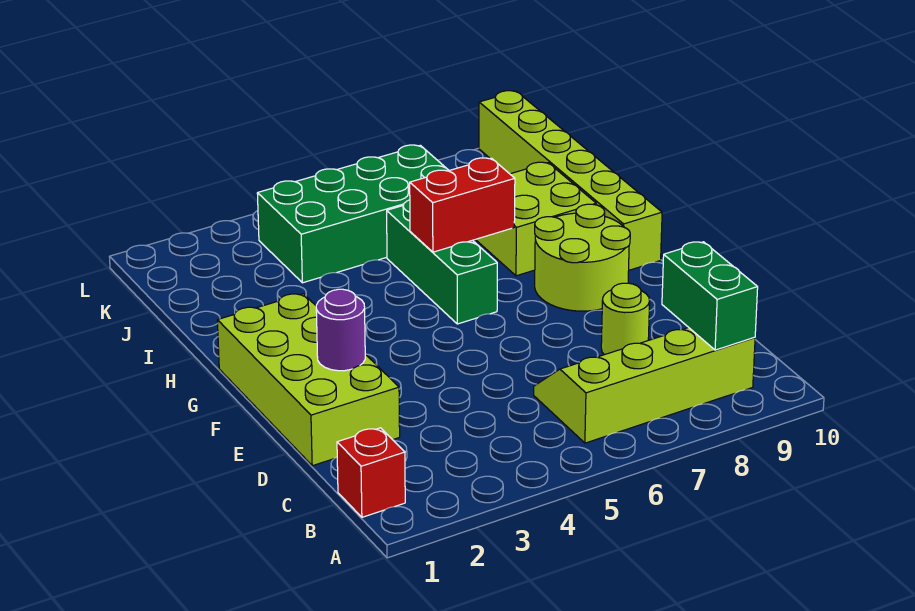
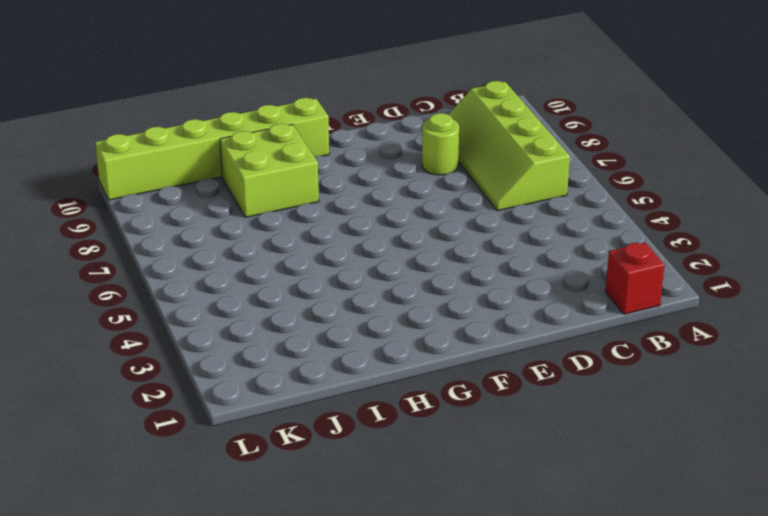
none -> lime 2x4 brick [217,294,400,466]
none -> lime 2x2 round brick [535,204,630,311]
none -> green 1x3 brick [387,200,497,324]

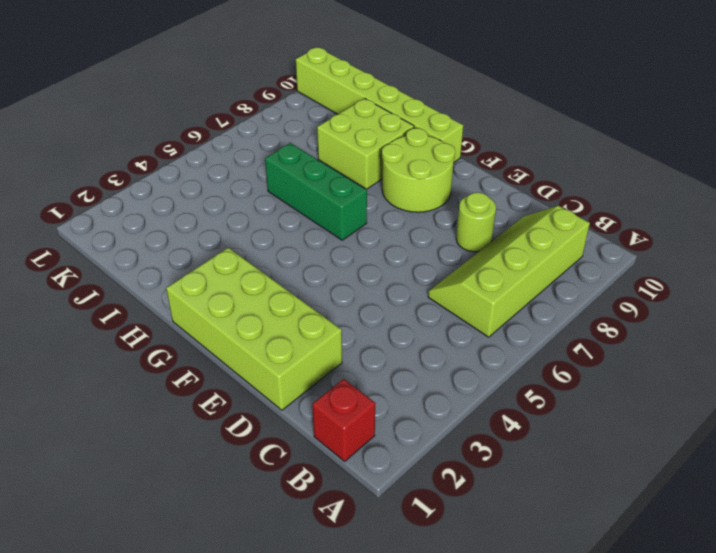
none -> green 2x4 brick [257,145,449,283]
none -> green 1x2 brick [662,242,758,350]
none -> purple 1x1 round brick [316,289,365,371]

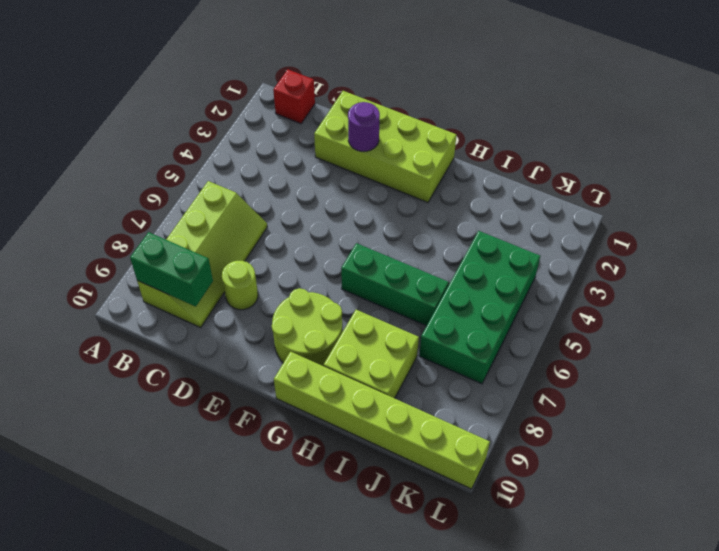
none -> red 1x2 brick [410,158,515,252]

